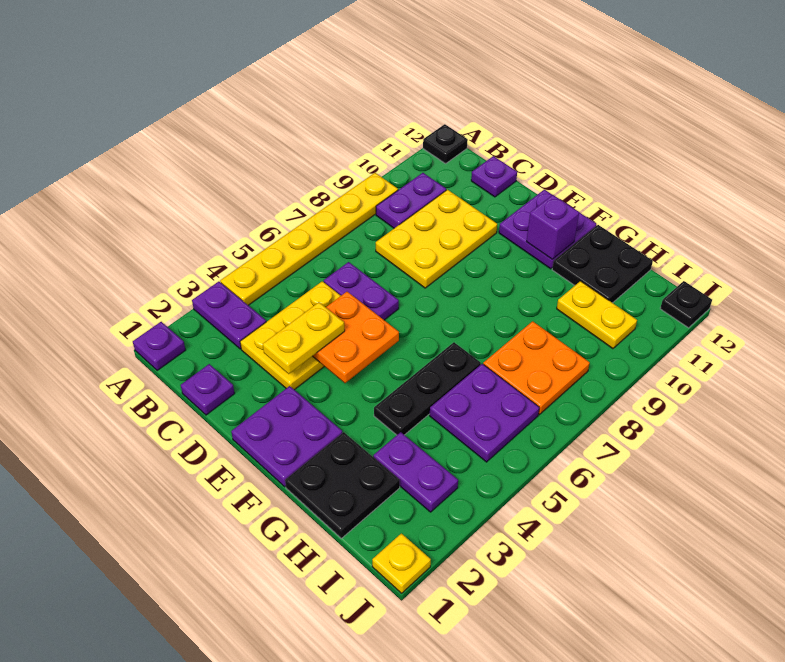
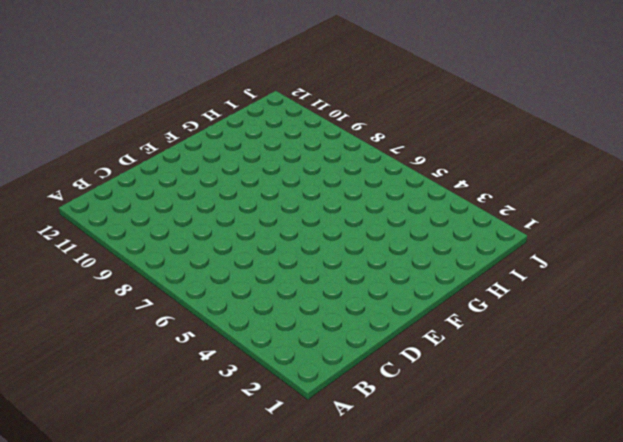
none -> purple 1x1 plate [133,322,186,371]
none -> purple 1x2 plate [192,282,266,349]
none -> yellow 1x6 plate [220,173,398,305]

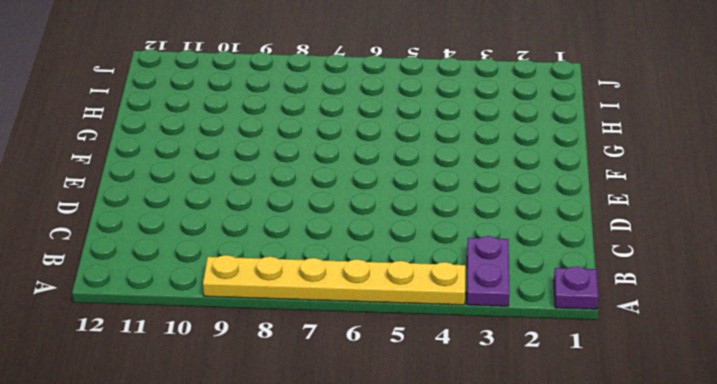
none -> black 1x1 plate [423,124,468,164]
none -> purple 1x2 plate [376,173,446,228]
none -> purple 1x1 plate [181,364,235,415]

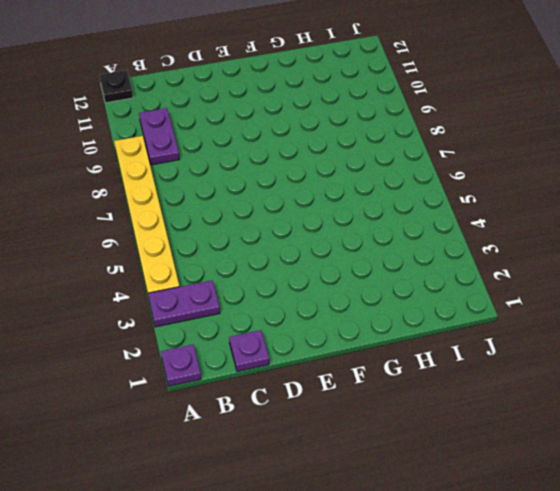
none -> yellow 2x3 plate [240,281,341,390]
none -> purple 1x2 plate [324,262,399,320]
none -> yellow 2x3 plate [376,190,497,288]

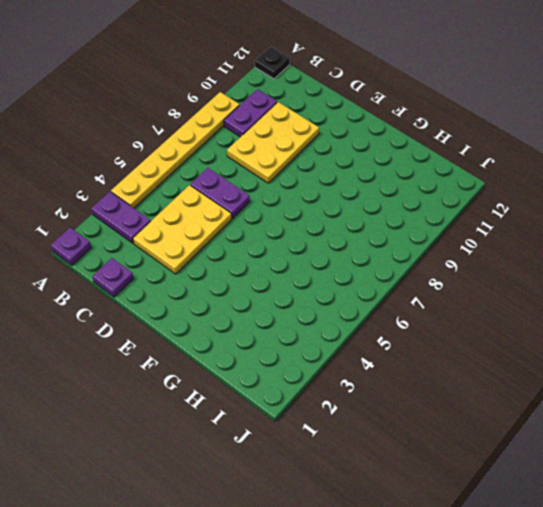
none -> purple 1x1 plate [471,156,517,197]
none -> purple 2x2 plate [231,386,342,487]
none -> purple 2x2 plate [499,190,596,269]

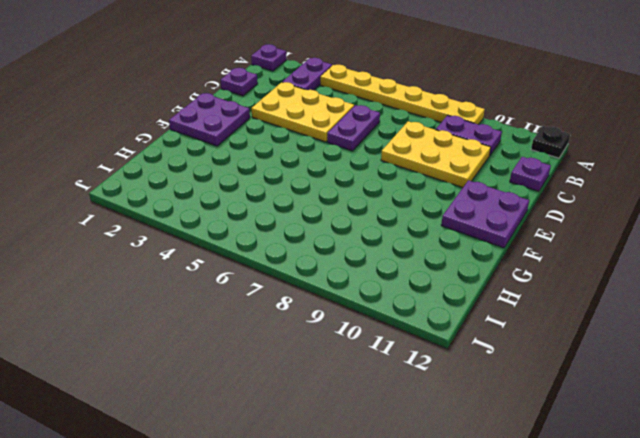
none -> black 2x2 plate [285,432,400,538]
none -> black 1x3 plate [374,342,481,435]
none -> black 2x2 plate [552,225,653,303]

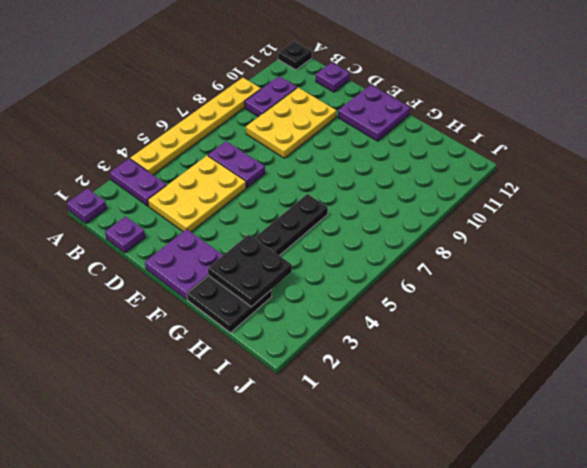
black 2x2 plate [208,234,292,307] -> black 2x2 plate moved to [552,225,653,303]
none -> purple 1x2 plate [373,432,458,512]
none -> purple 2x2 plate [430,364,539,462]
none -> orange 2x2 plate [483,321,590,415]

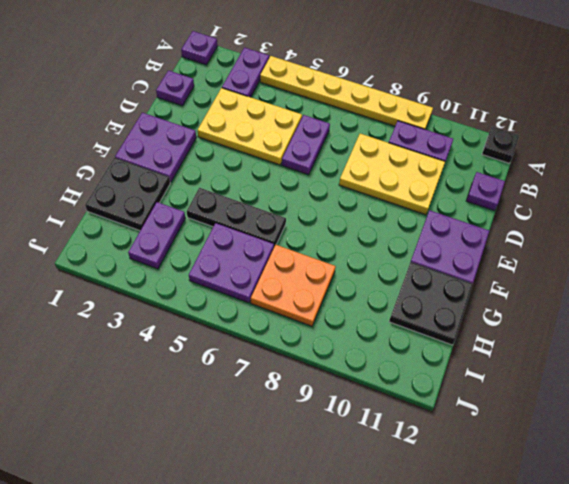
none -> yellow 1x2 plate [557,281,637,349]
none -> yellow 1x1 plate [372,533,431,593]
none -> black 1x1 plate [660,281,712,328]

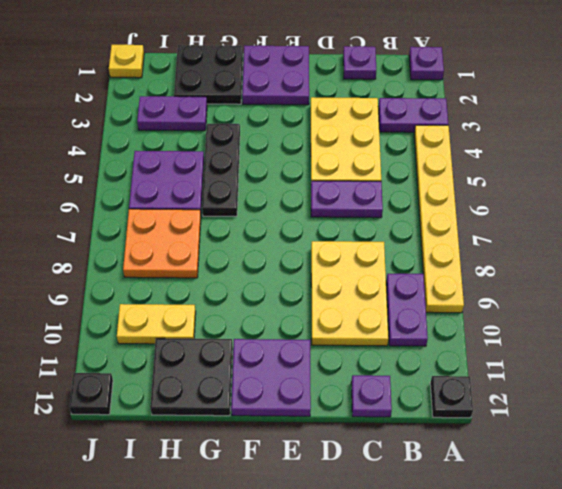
none -> orange 2x2 plate [313,292,399,383]
none -> purple 1x1 brick [526,195,579,259]
none -> yellow 1x2 plate [263,302,345,374]

